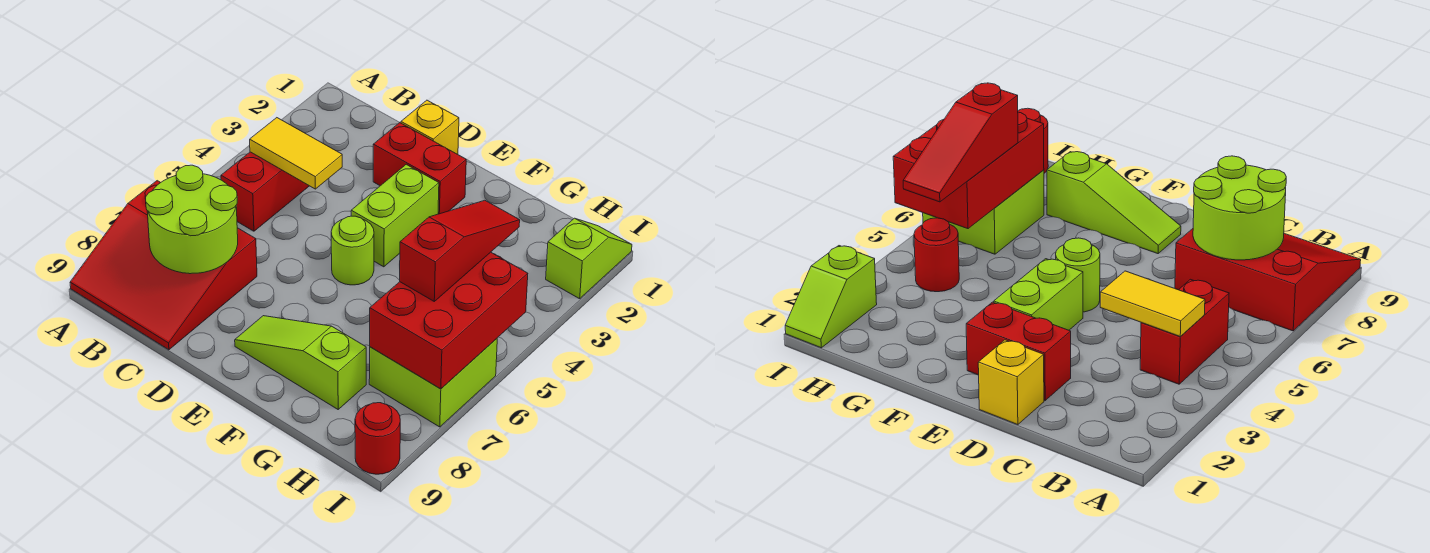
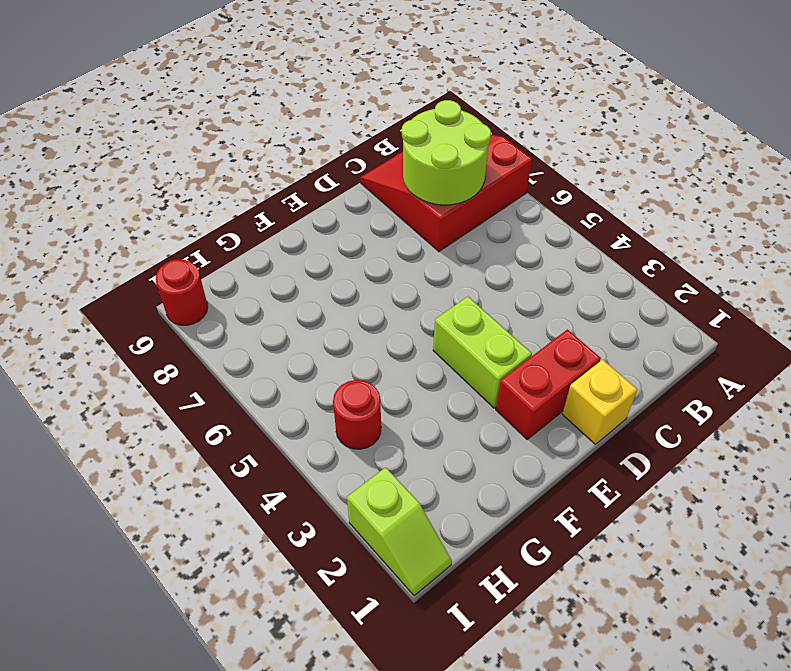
none -> red 1x2 brick [221,152,309,231]
none -> lime 1x1 round brick [331,216,374,285]
none -> lime 1x3 slope [235,316,366,409]

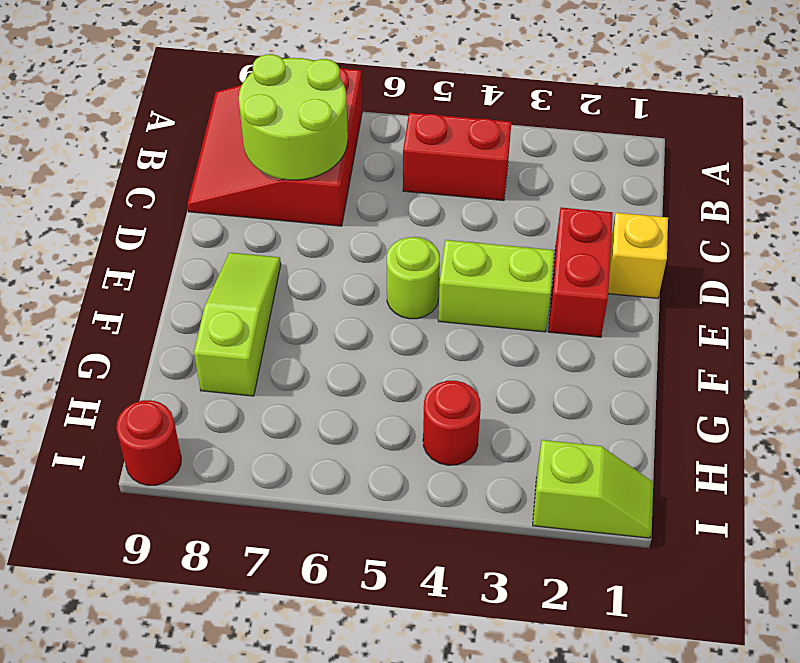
none -> lime 2x2 brick [369,339,497,427]
none -> yellow 1x2 tile [250,118,342,189]
none -> red 2x3 brick [370,252,528,389]

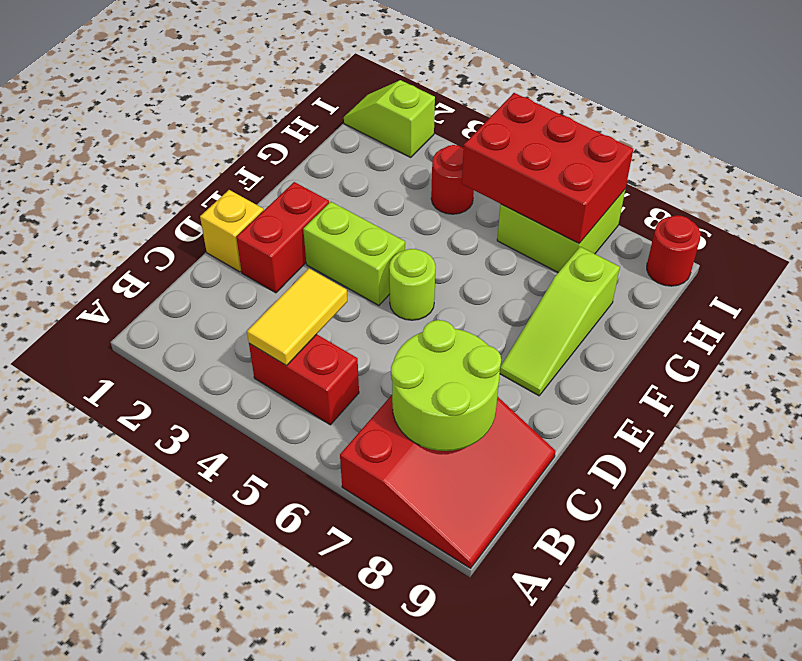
none -> red 1x3 slope [400,200,520,301]

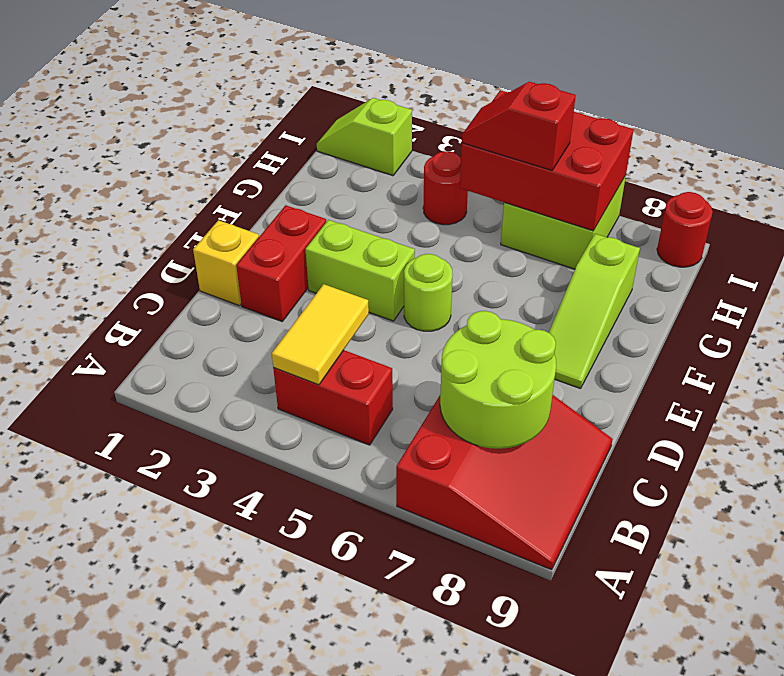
red 1x2 slope [462,82,576,170] -> red 1x3 slope [400,200,520,301]

